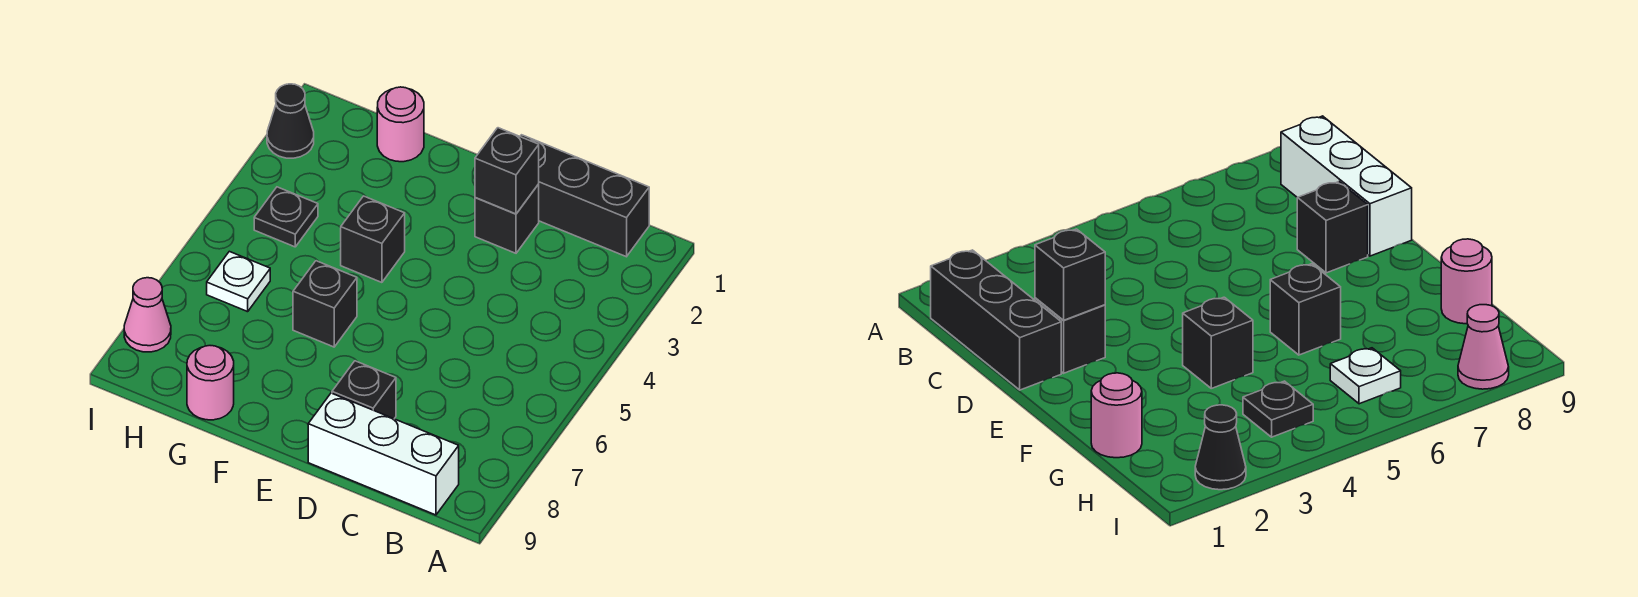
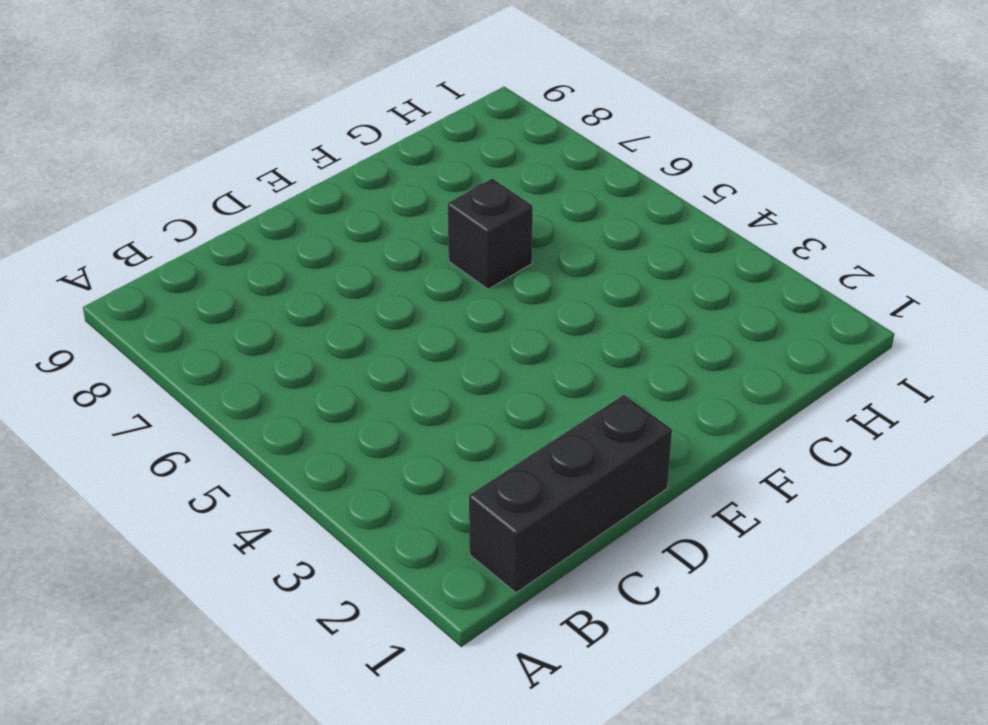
none -> white 1x3 brick [308,393,459,515]
none -> black 1x1 brick [475,184,539,253]
none -> black 1x1 brick [332,361,396,419]

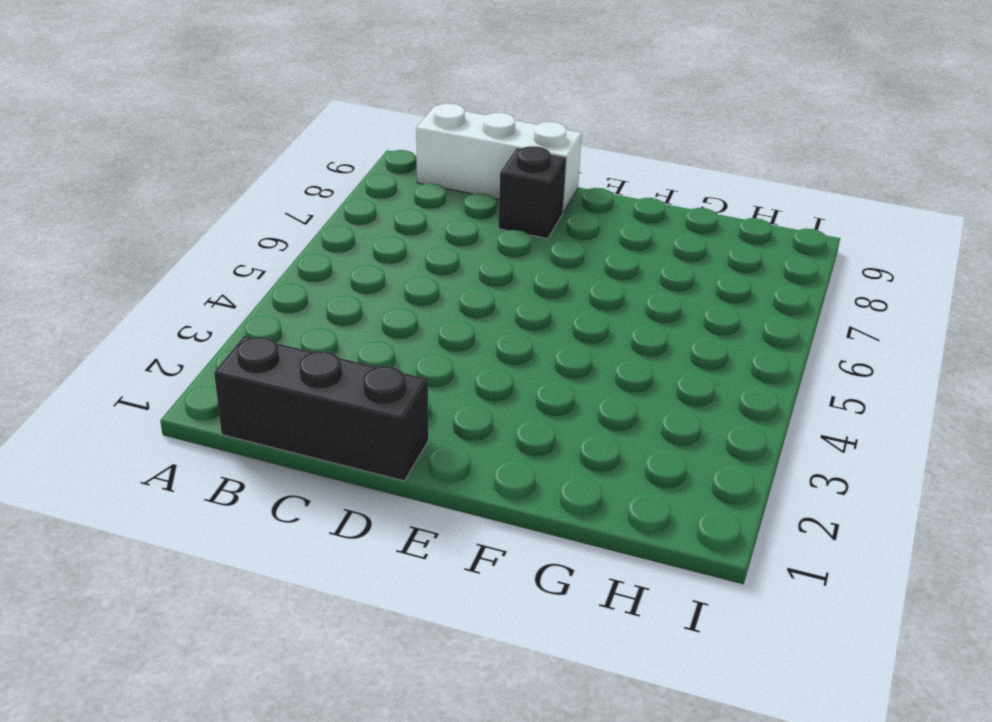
none -> black 1x1 brick [475,184,539,253]
none -> black 1x1 brick [341,196,405,282]
none -> black 1x1 brick [293,261,357,347]

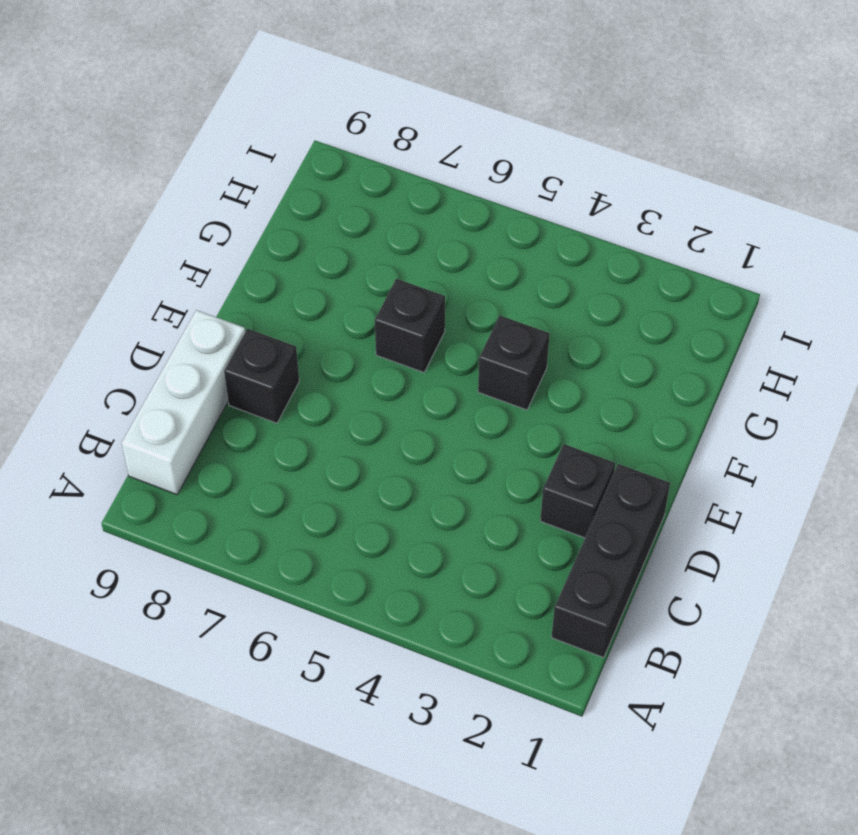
none -> pink 1x1 round brick [377,87,424,162]
none -> pink 1x1 round brick [187,346,234,420]
none -> black 1x1 plate [254,187,318,247]

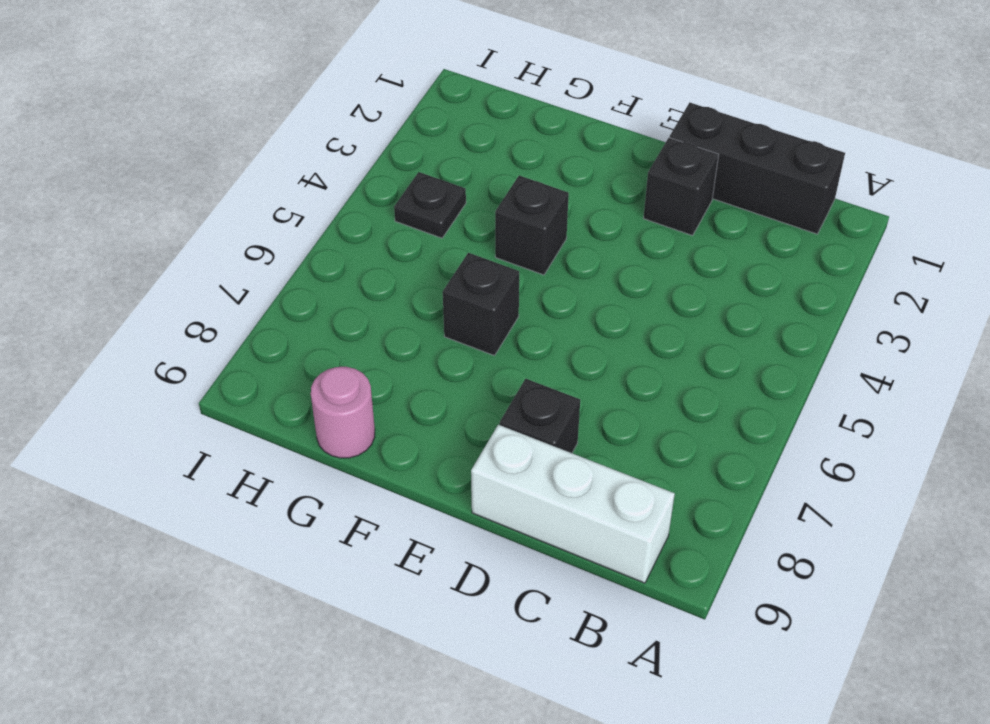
none -> pink 1x1 round brick [377,87,424,162]
none -> white 1x1 plate [207,251,270,312]
none -> black 1x1 cone [267,84,314,158]

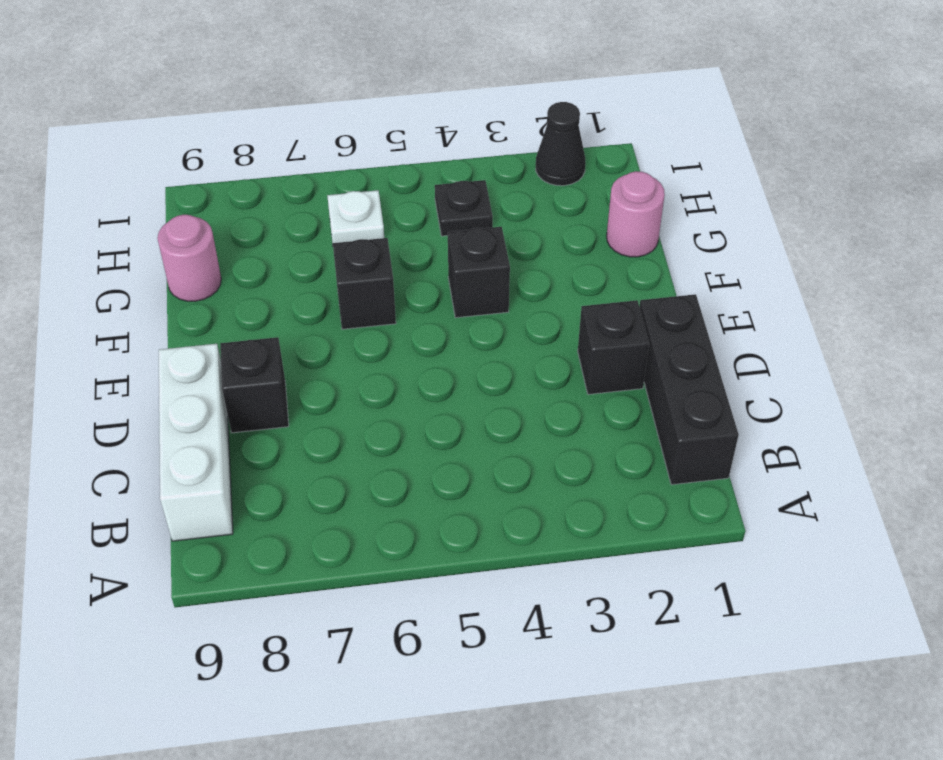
none -> pink 1x1 cone [124,278,171,352]
none -> black 1x1 brick [475,128,539,214]

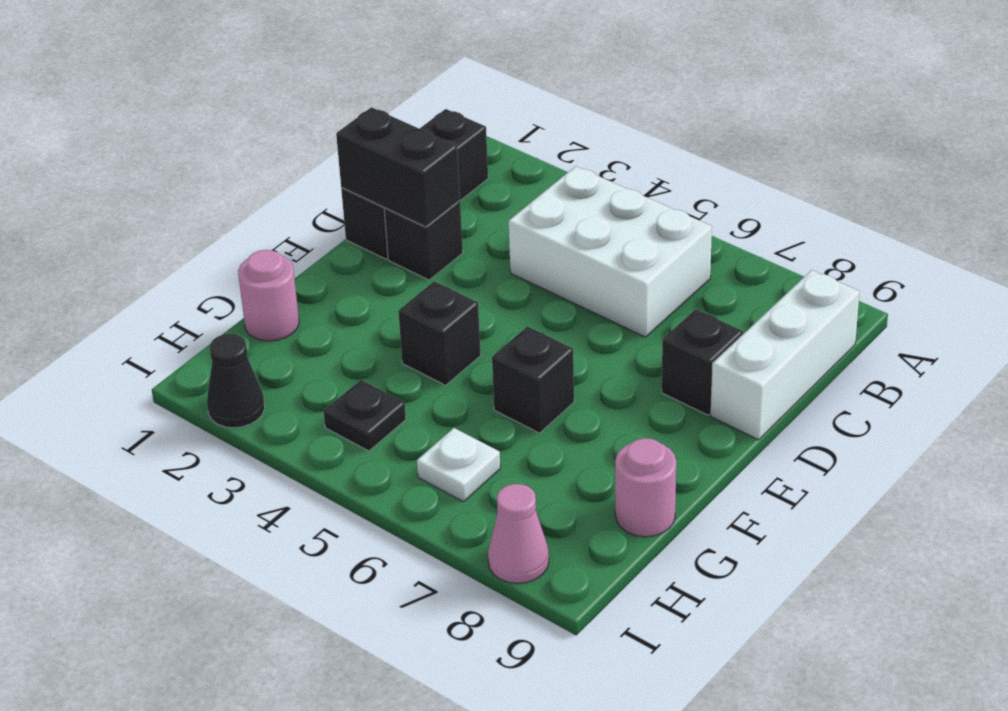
white 2x3 brick [509,166,712,337] -> none
black 1x2 brick [336,107,460,227] -> black 1x1 brick [475,128,539,214]

